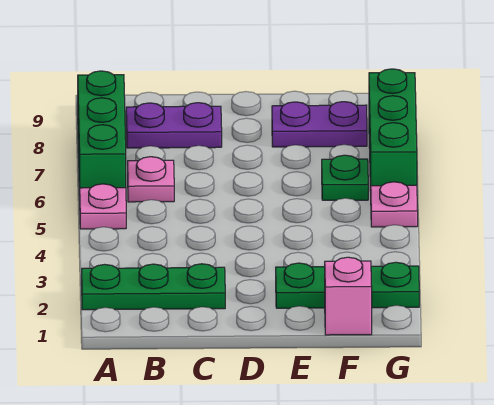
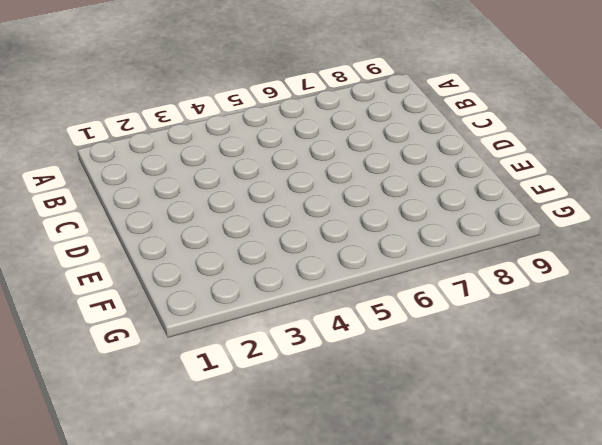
none -> green 1x3 plate [82,264,225,310]
none -> pink 1x1 plate [80,184,126,229]

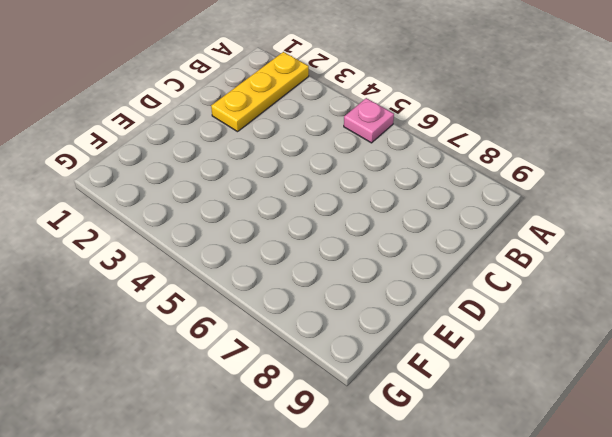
yellow 1x3 plate [211,52,309,132] -> green 1x3 plate [82,264,225,310]
none -> green 1x3 brick [78,71,126,196]
none -> pink 1x1 plate [128,157,174,202]

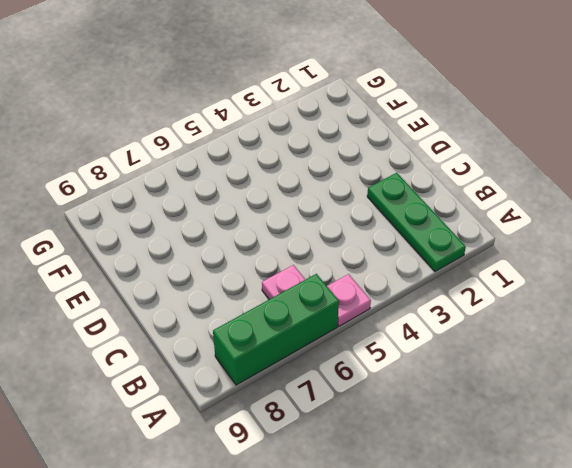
none -> purple 1x2 plate [126,103,222,148]
none -> green 1x3 plate [276,262,419,308]

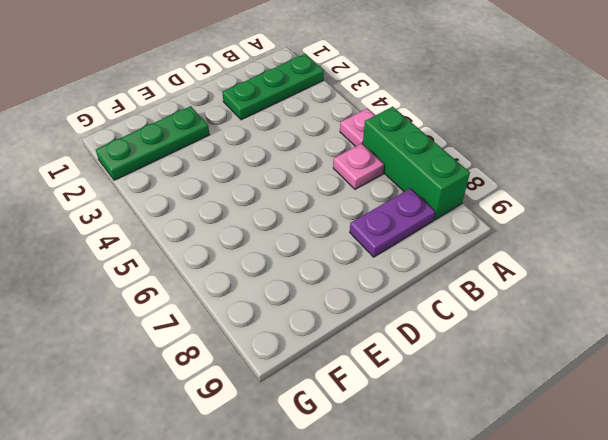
none -> purple 1x2 plate [272,102,367,147]
none -> pink 1x1 brick [325,257,372,335]

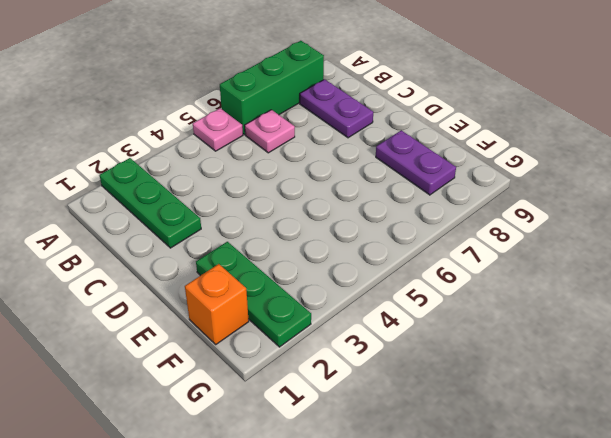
orange 1x1 brick [185,264,249,344] -> pink 1x1 brick [325,257,372,335]
none -> green 1x1 plate [322,155,368,200]
none -> pink 1x1 plate [371,182,418,227]

